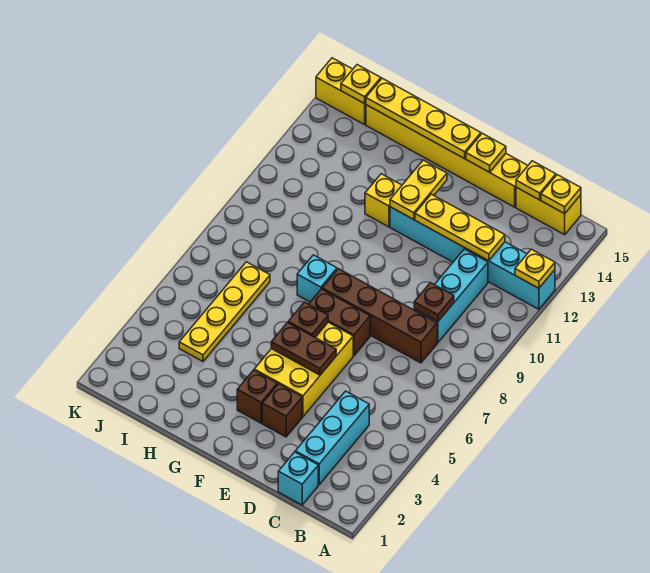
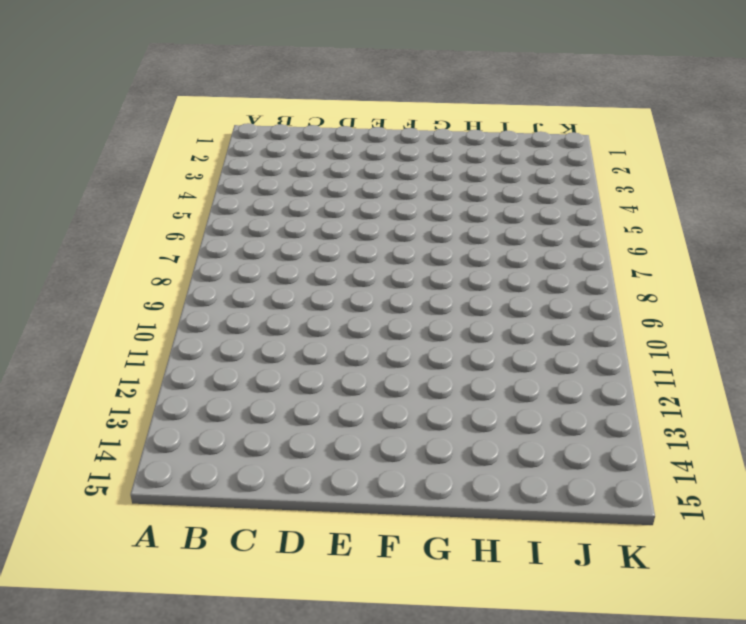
none -> cyan 1x6 brick [390,207,555,309]
none -> yellow 1x2 brick [516,187,581,235]
none -> cyan 1x1 brick [278,452,318,505]

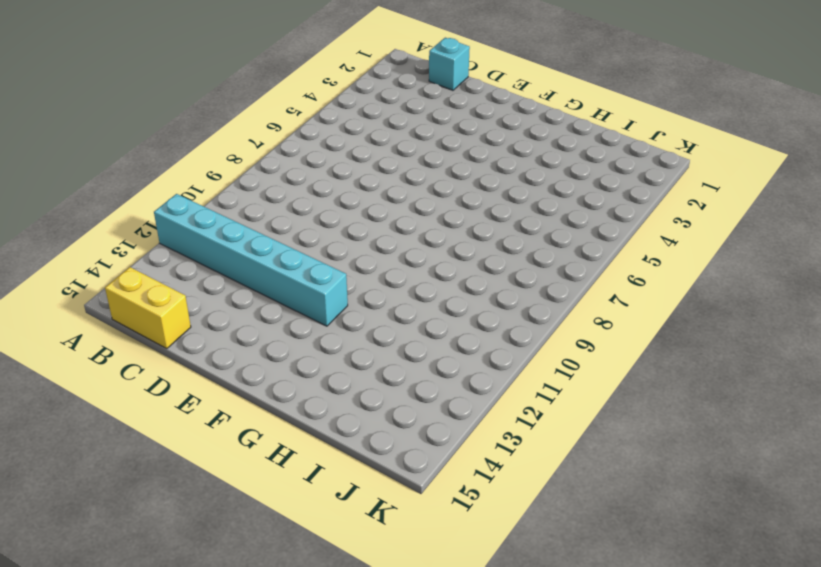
none -> cyan 1x3 brick [295,391,369,485]
none -> brown 1x4 brick [322,269,437,363]
none -> cyan 1x3 brick [414,249,488,343]

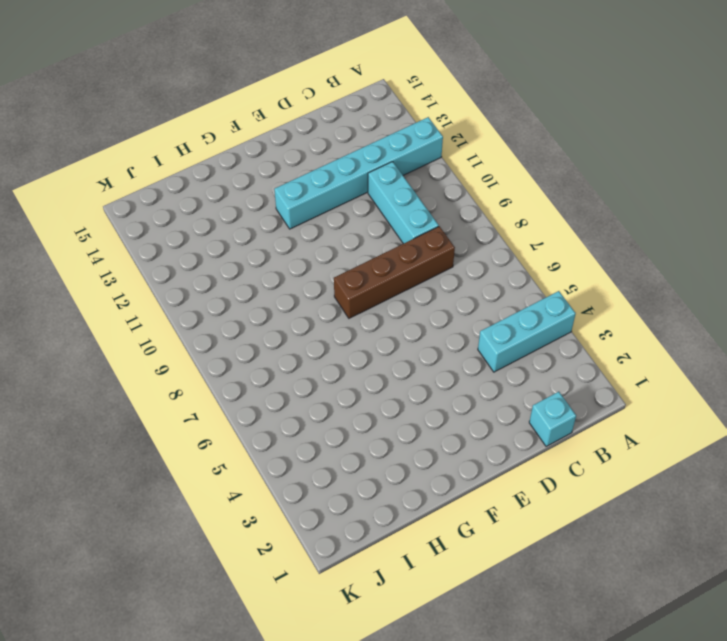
cyan 1x3 brick [478,291,576,372] -> cyan 1x3 brick turned to [295,391,369,485]
none -> yellow 1x2 brick [516,187,581,235]
none -> yellow 1x6 brick [366,105,528,207]
none -> brown 1x1 brick [262,384,302,437]

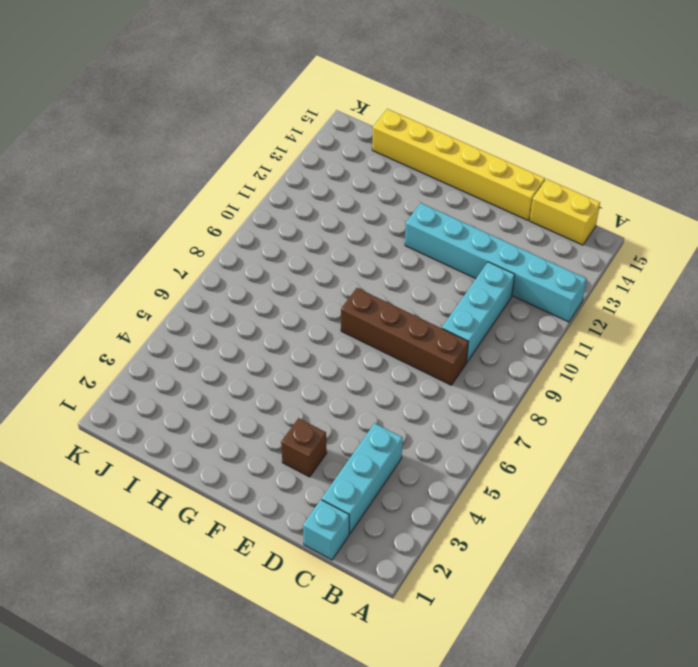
none -> yellow 2x3 brick [254,322,353,417]
none -> brown 1x2 brick [309,289,370,356]
none -> brown 1x1 brick [237,370,277,423]

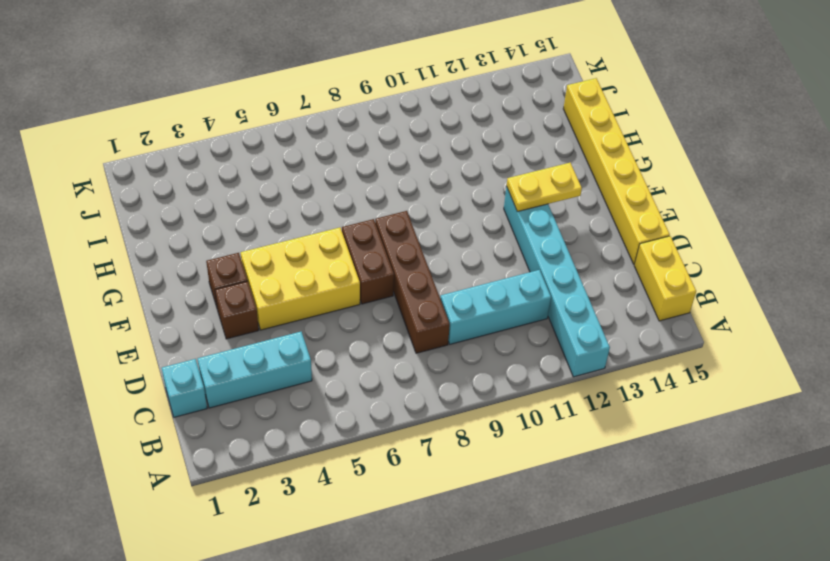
none -> cyan 1x1 brick [297,255,337,302]
none -> yellow 1x1 brick [365,174,402,227]
none -> yellow 1x4 plate [179,262,270,362]

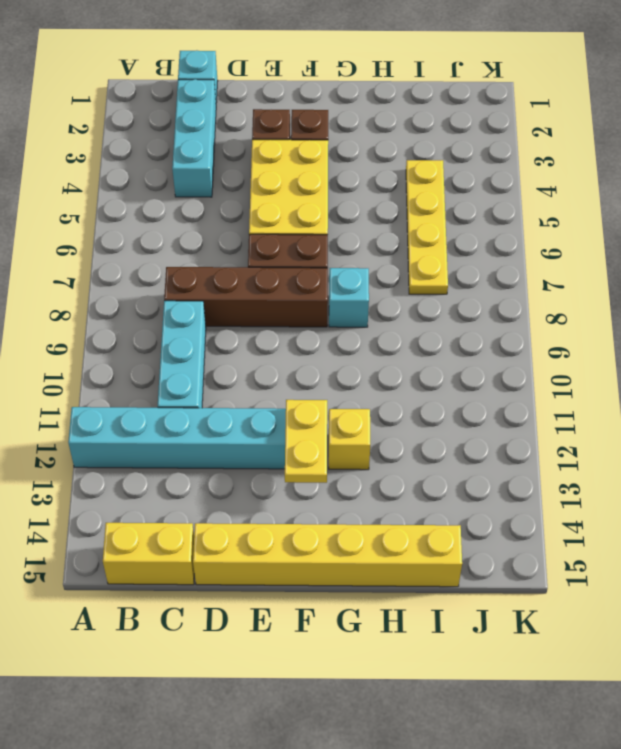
none -> yellow 1x2 brick [316,58,366,125]
none -> yellow 1x1 plate [515,249,555,288]
none -> yellow 1x1 plate [541,175,581,214]

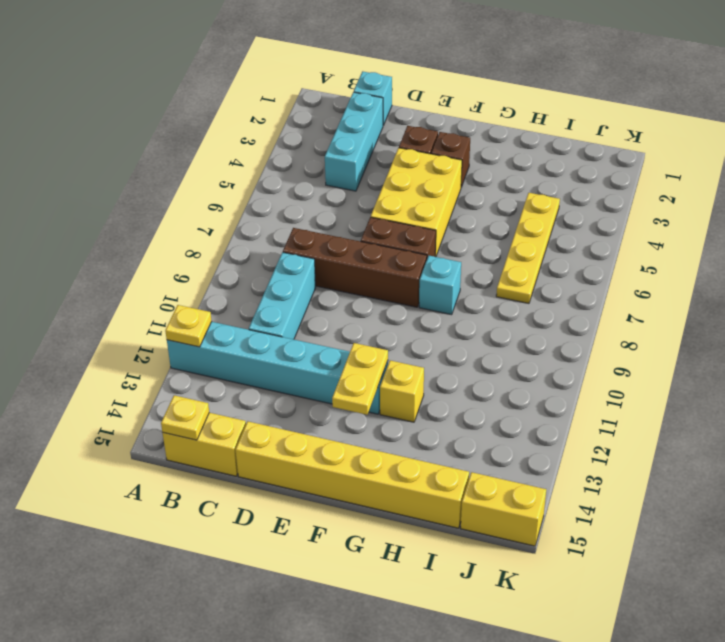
none -> brown 1x1 plate [414,283,454,322]
none -> yellow 1x3 plate [415,194,505,261]
none -> yellow 1x1 plate [516,161,556,200]

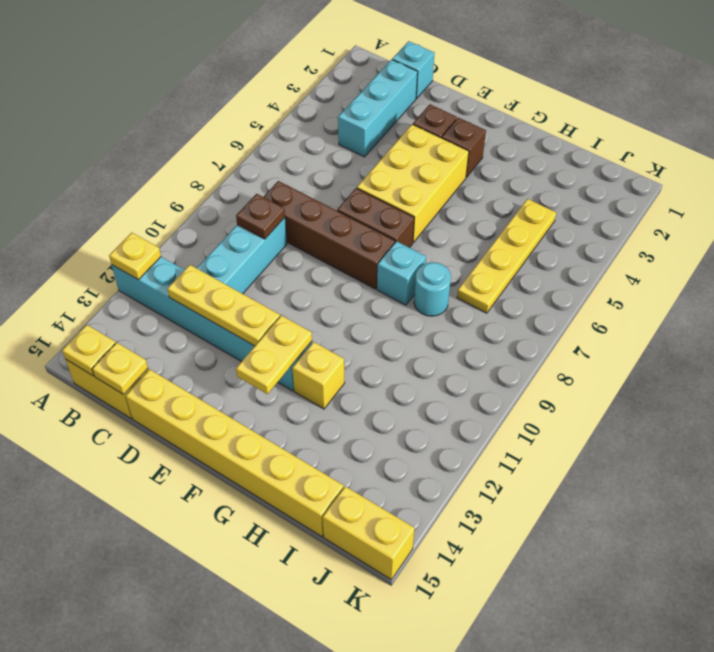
cyan 1x1 round brick [414,262,451,316] -> none
none -> brown 1x2 plate [271,323,336,375]
none -> yellow 1x1 plate [466,133,506,172]
none -> brown 1x1 plate [288,302,328,337]

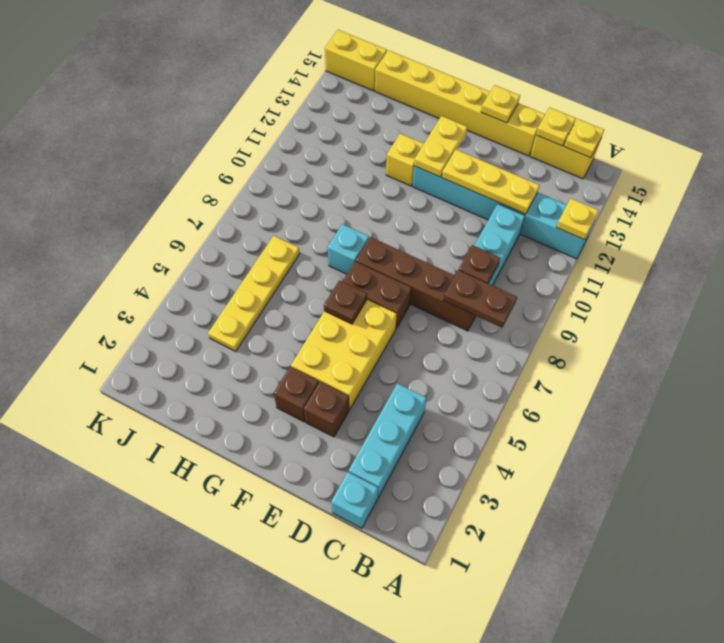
brown 1x2 plate [443,270,517,328] -> brown 1x2 plate moved to [271,323,336,375]
none -> yellow 1x4 plate [366,78,481,159]
none -> yellow 1x1 plate [341,65,381,104]

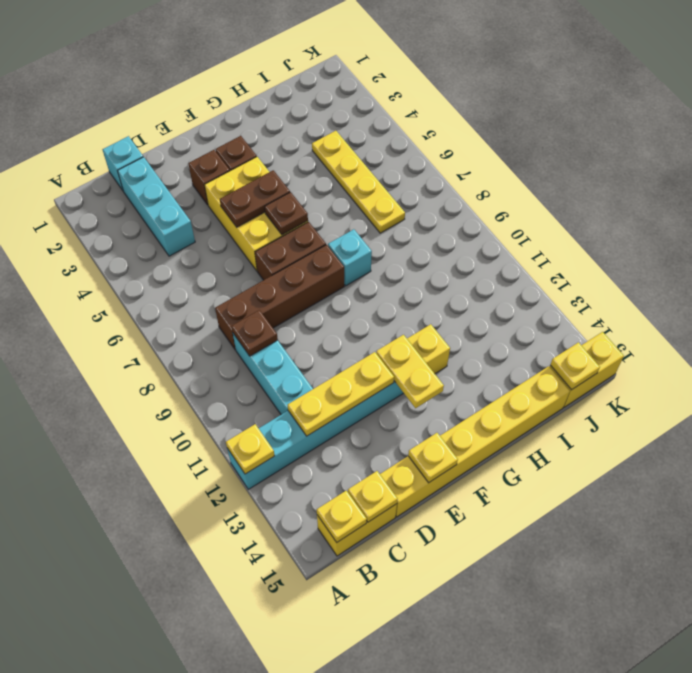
none -> yellow 1x4 plate [366,78,481,159]

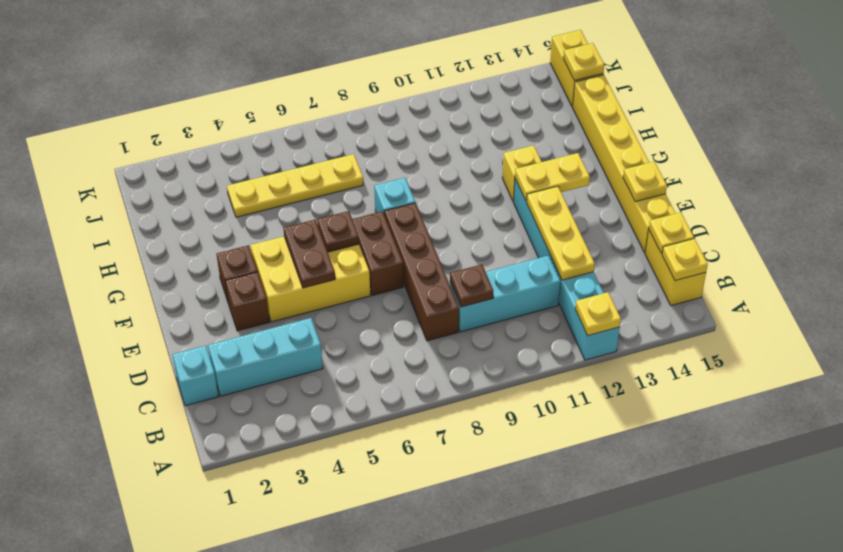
none -> yellow 1x4 plate [366,78,481,159]

